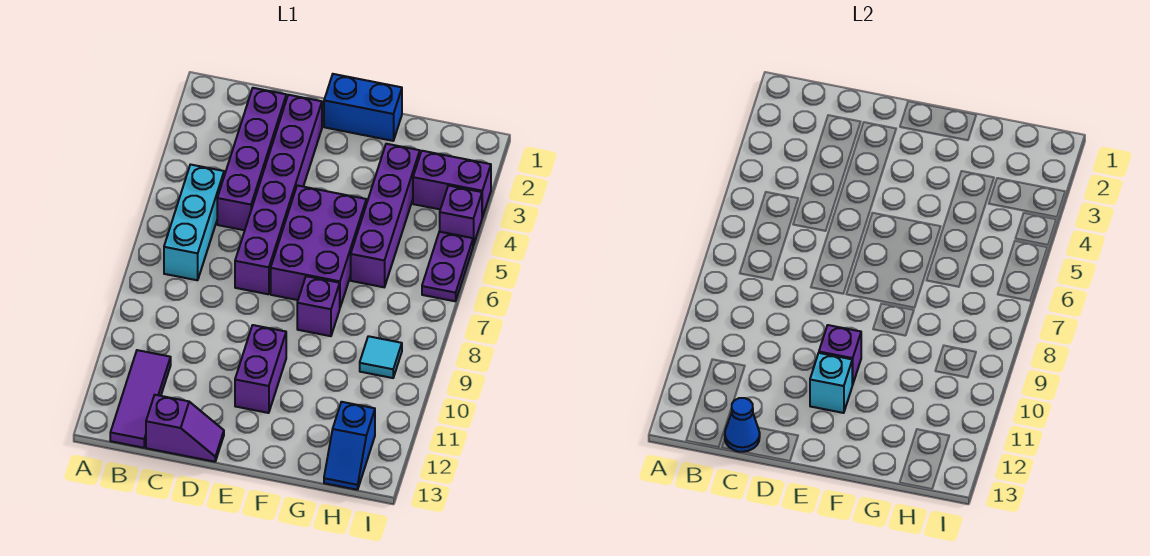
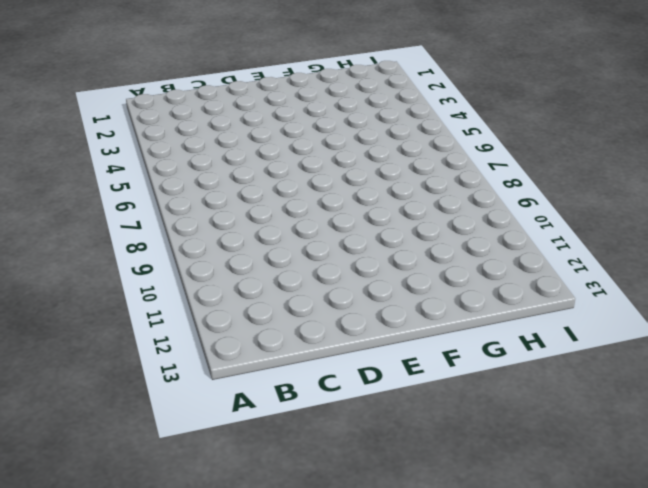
none -> cyan 1x3 brick [164,165,224,280]
none -> purple 1x3 tile [110,350,171,448]
none -> purple 1x4 brick [217,88,286,230]

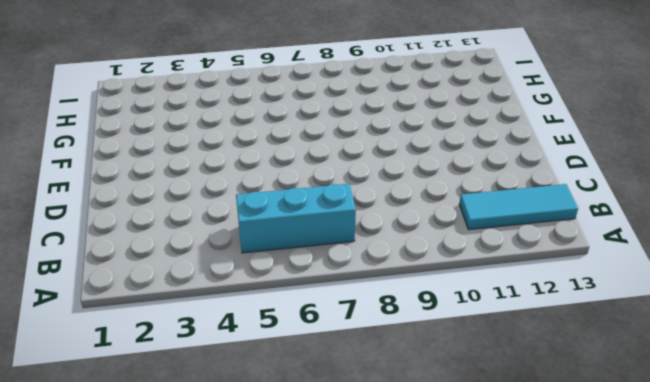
cyan 1x3 tile [459,184,578,230] -> purple 1x3 tile [110,350,171,448]
none -> purple 1x4 brick [217,88,286,230]
none -> purple 1x2 slope [146,395,224,462]
none -> purple 1x6 brick [235,95,322,294]

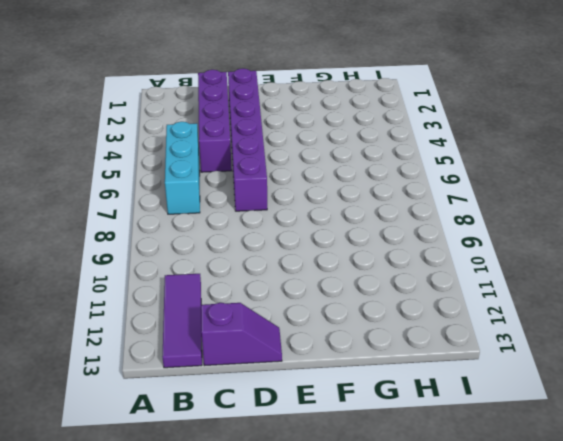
none -> blue 1x2 brick [324,74,402,141]
none -> purple 2x3 brick [271,185,366,307]
none -> purple 1x2 brick [235,325,286,413]

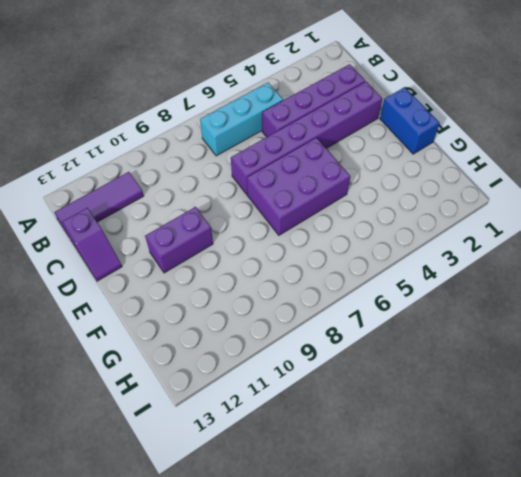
none -> purple 1x1 brick [297,276,340,336]
none -> purple 1x4 brick [351,144,420,287]
none -> purple 1x2 brick [413,151,491,217]

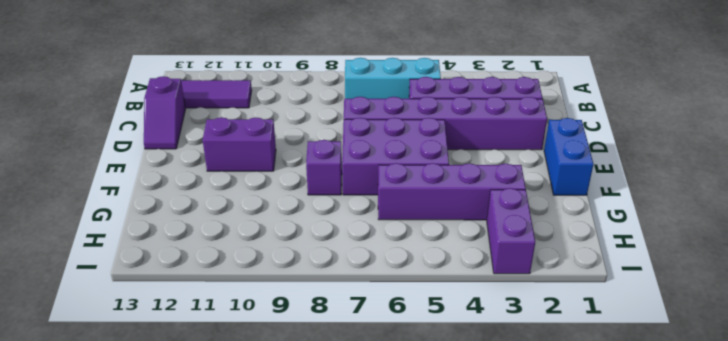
none -> cyan 1x1 tile [360,336,402,378]
none -> blue 1x2 slope [324,402,375,490]
none -> purple 1x1 brick [440,186,482,245]

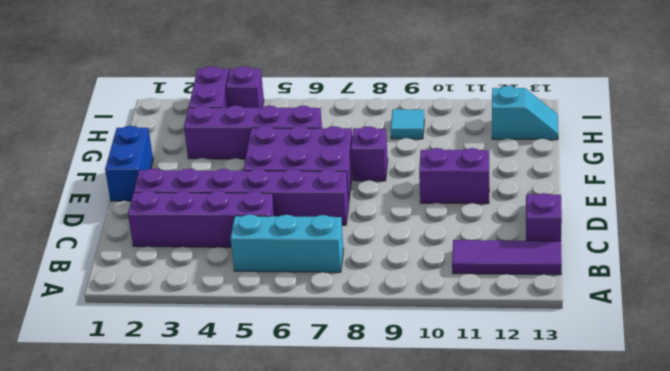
cyan 1x2 slope [492,86,558,140] -> blue 1x2 slope [324,402,375,490]
none -> purple 1x2 plate [422,232,473,301]
none -> blue 1x1 cone [725,398,760,452]
none -> purple 1x1 brick [819,325,861,385]

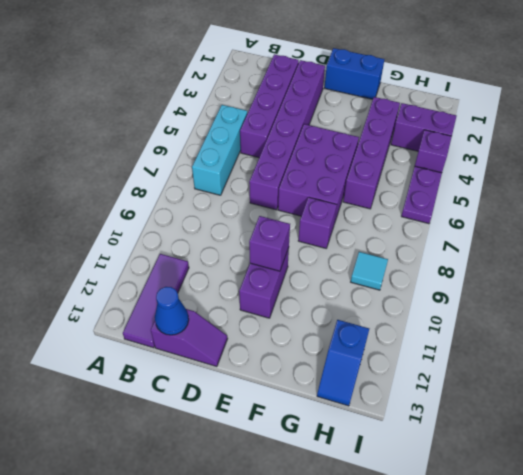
none -> cyan 1x1 brick [810,353,852,413]

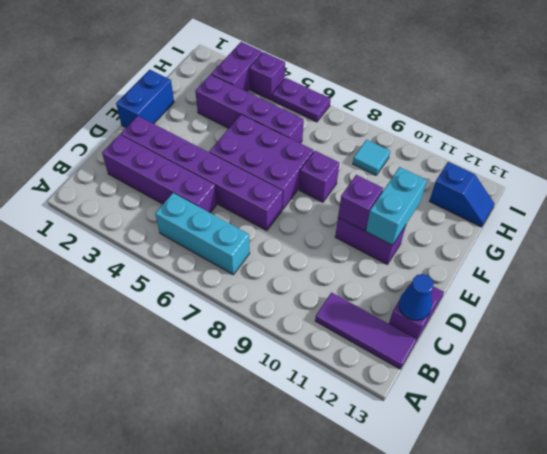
cyan 1x2 brick [366,167,427,245] -> cyan 1x1 brick [810,353,852,413]

